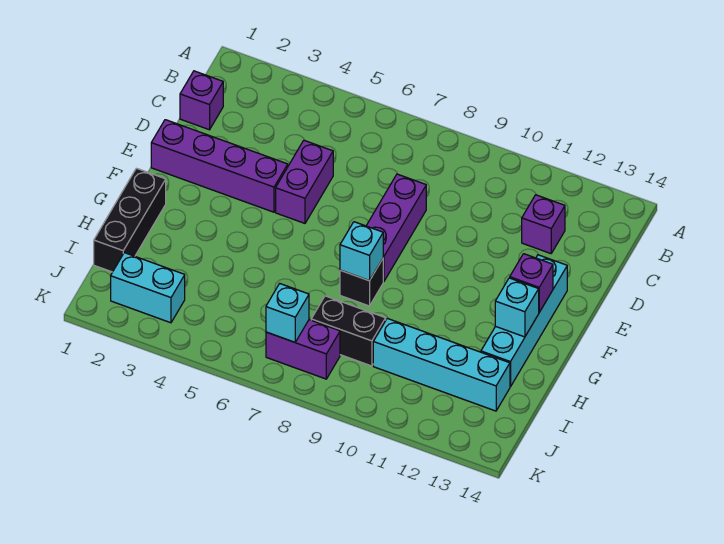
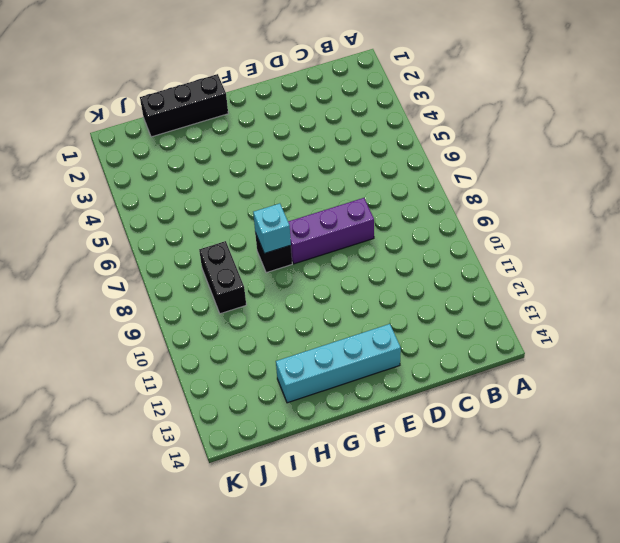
none -> purple 1x1 brick [180,71,223,130]
none -> purple 1x1 brick [522,195,565,254]
none -> purple 1x2 brick [276,140,333,223]

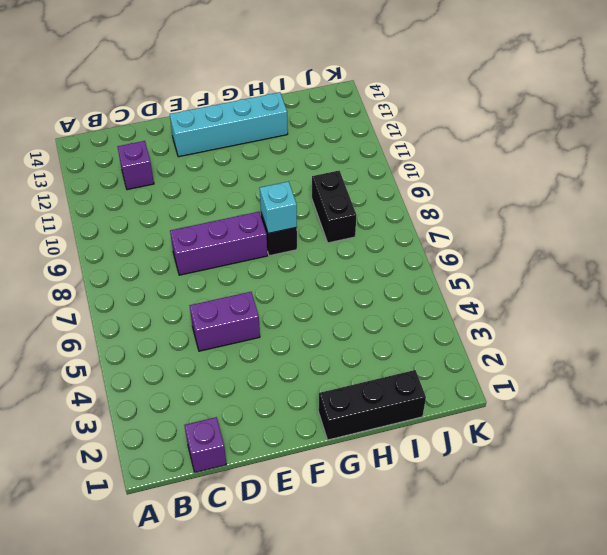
none -> purple 1x4 brick [151,120,288,212]
none -> cyan 1x4 brick [373,318,510,411]
none -> cyan 1x2 brick [111,253,185,323]

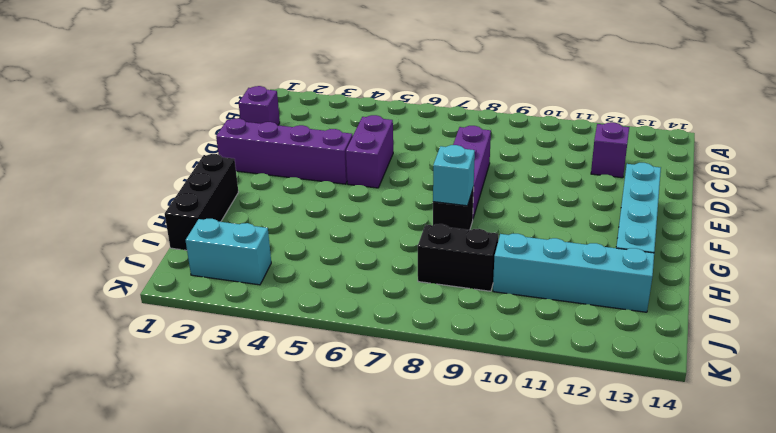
none -> purple 1x2 brick [266,320,340,379]
none -> purple 1x1 brick [510,254,553,312]
none -> cyan 1x1 brick [495,278,539,337]

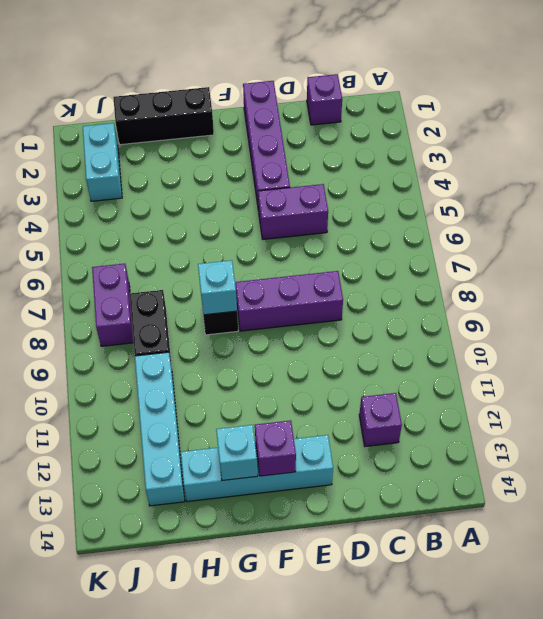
none -> cyan 1x1 brick [266,284,309,342]

